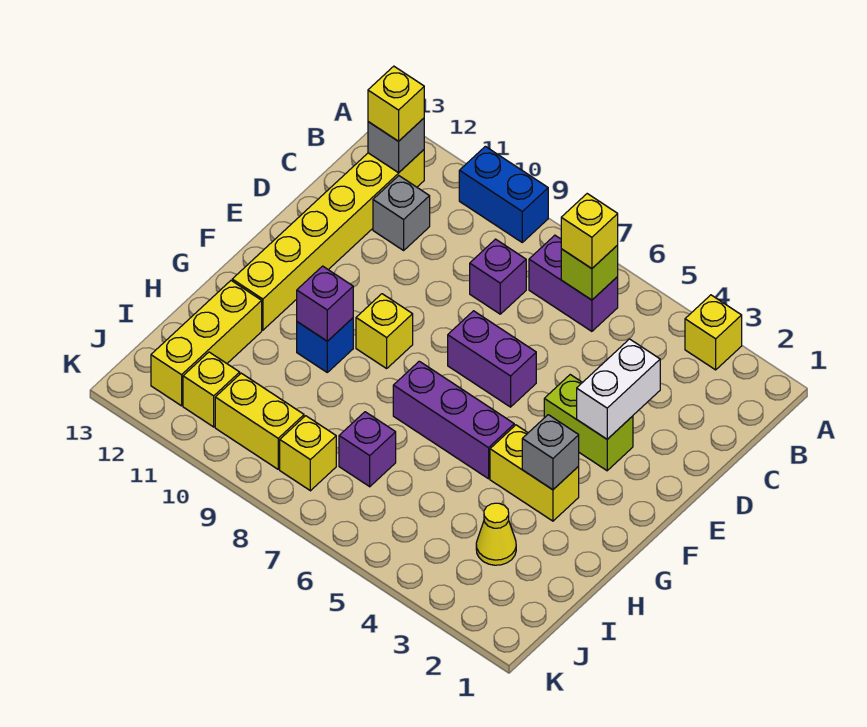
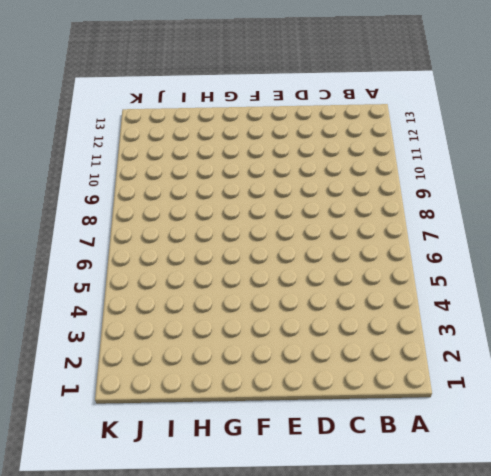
none -> yellow 1x1 brick [685,295,742,370]
none -> blue 1x2 brick [459,146,548,242]
none -> purple 1x2 brick [529,235,618,331]

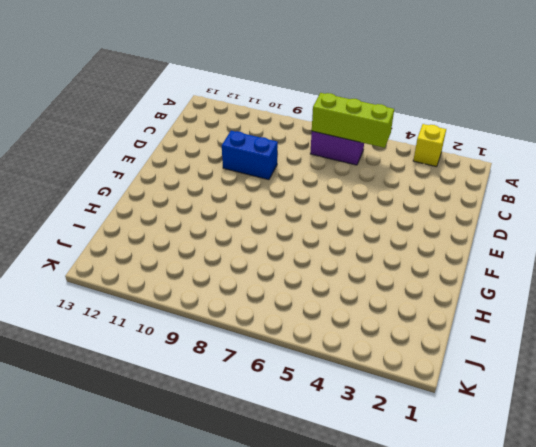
lime 1x3 brick [312,93,394,148] -> lime 1x1 brick [561,245,618,300]
blue 1x2 brick [222,131,278,180] -> blue 1x2 brick moved to [459,146,548,242]
none -> yellow 1x6 brick [232,150,424,330]
none -> purple 1x1 brick [470,239,526,314]
none -> grey 1x1 brick [373,176,430,250]

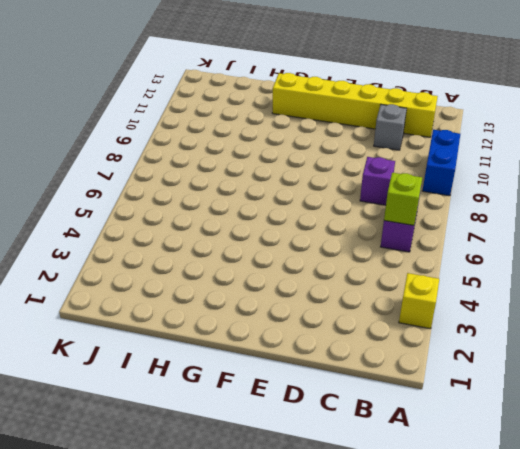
none -> lime 1x2 brick [544,375,633,471]
none -> purple 1x2 brick [448,311,536,407]
none -> yellow 1x1 brick [356,294,413,368]

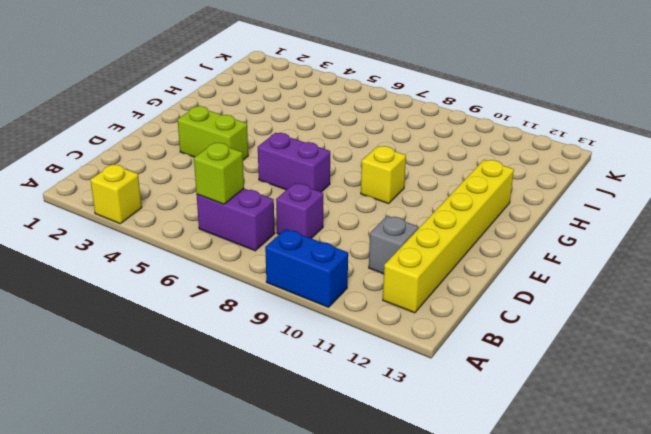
none -> yellow 1x2 brick [490,425,579,521]
none -> purple 1x3 brick [393,361,514,479]
none -> blue 1x1 brick [297,318,353,372]

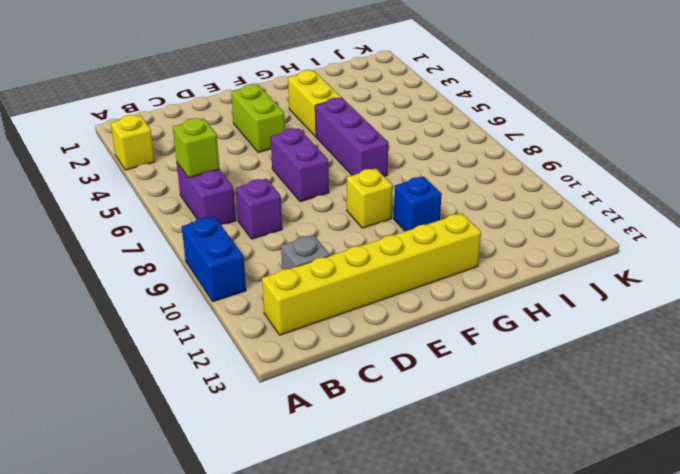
none -> yellow 1x3 brick [151,281,262,406]
none -> yellow 1x1 cone [476,503,516,565]
none -> purple 1x1 brick [339,412,396,487]

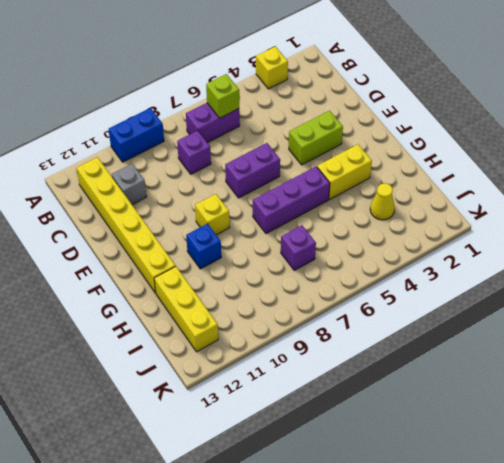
none -> yellow 1x1 brick [280,416,336,491]
none -> yellow 1x2 brick [215,373,304,469]
none -> yellow 1x1 brick [183,352,240,427]

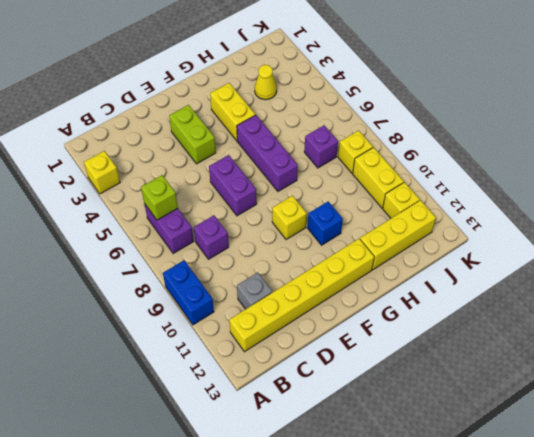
none -> grey 1x1 brick [368,118,424,173]
none -> white 1x2 brick [577,339,660,439]
none -> grey 1x1 brick [522,415,579,490]

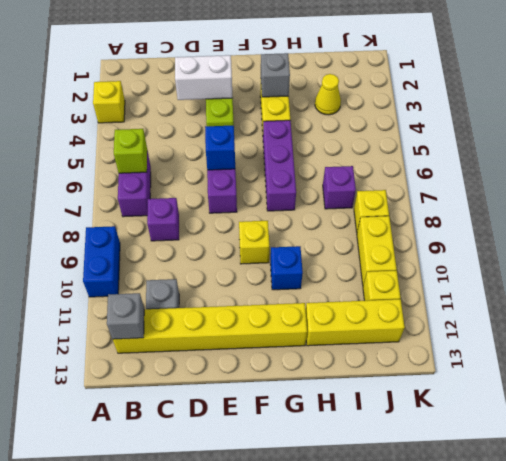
blue 1x1 brick [205,125,235,170] -> none
none -> purple 1x1 brick [297,266,353,341]
none -> yellow 1x1 brick [561,194,618,269]
none -> yellow 1x1 brick [368,66,424,141]

